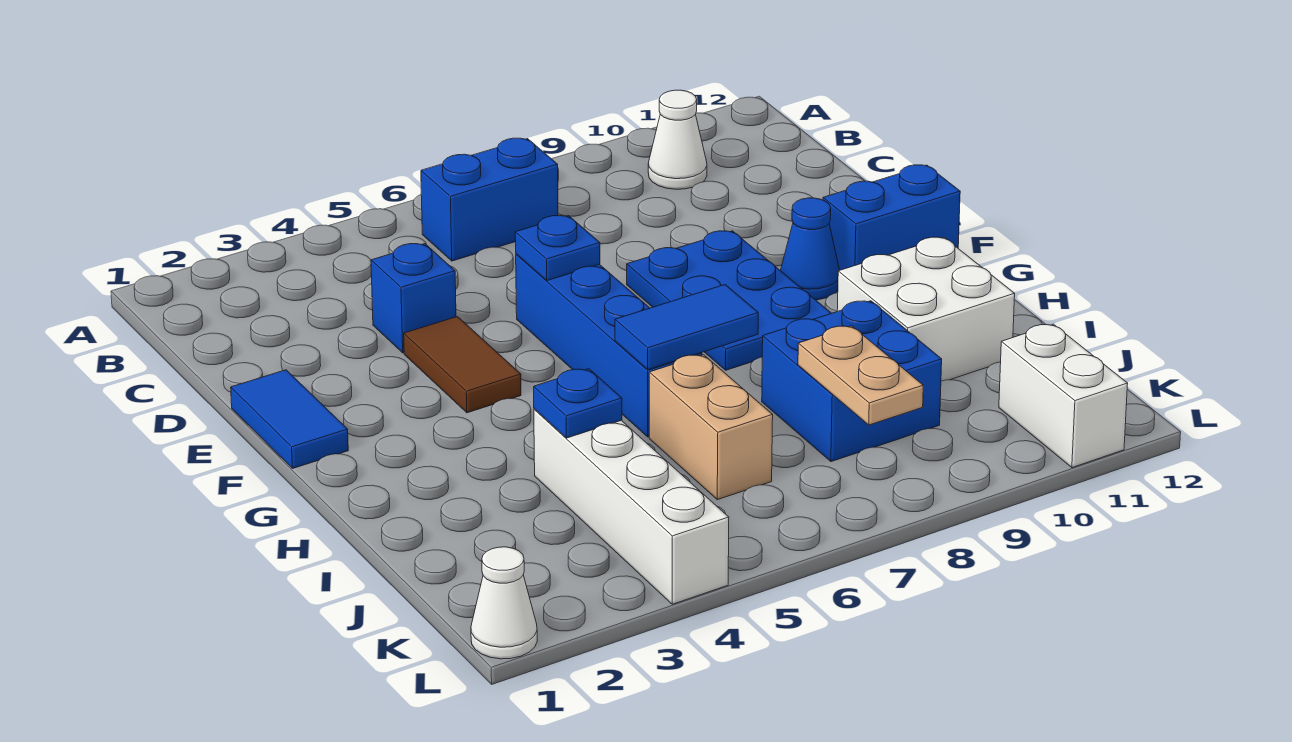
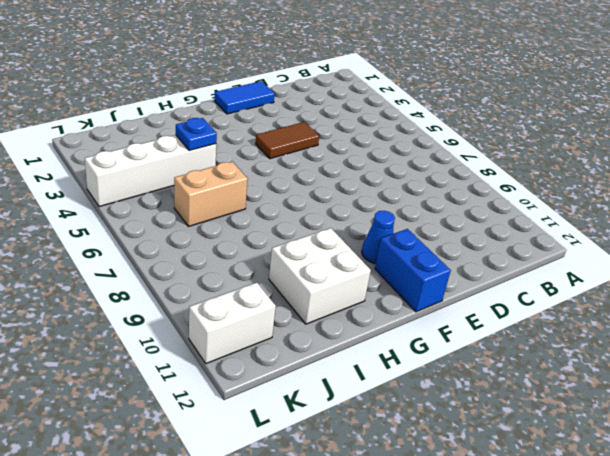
none -> blue 1x2 brick [421,138,558,261]
none -> white 1x1 cone [648,90,707,189]
none -> blue 1x1 brick [371,244,456,353]

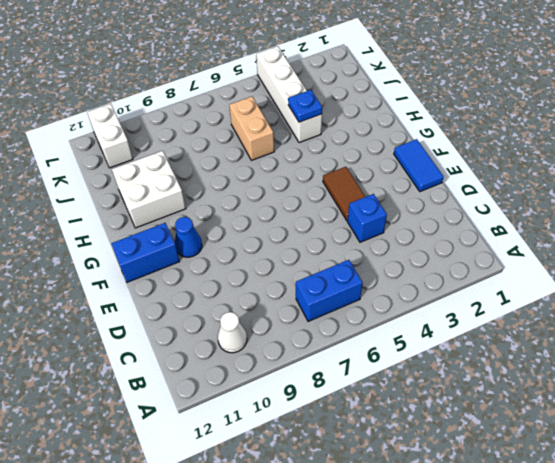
none -> blue 1x4 brick [516,254,702,437]
none -> blue 2x3 plate [627,231,831,370]
none -> blue 2x2 brick [762,301,942,462]

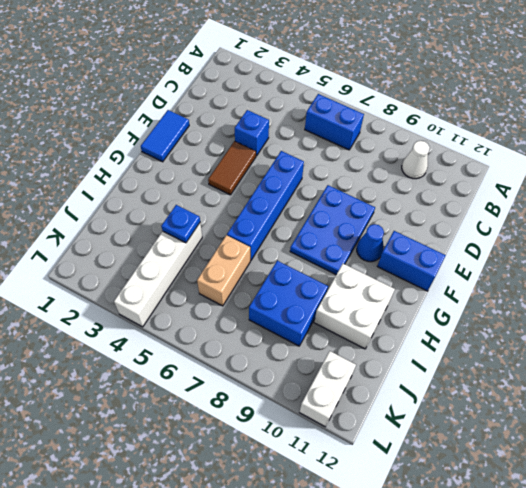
none -> white 1x1 cone [471,547,537,659]
none -> blue 1x1 plate [515,216,600,280]
none -> blue 1x2 tile [615,285,758,370]

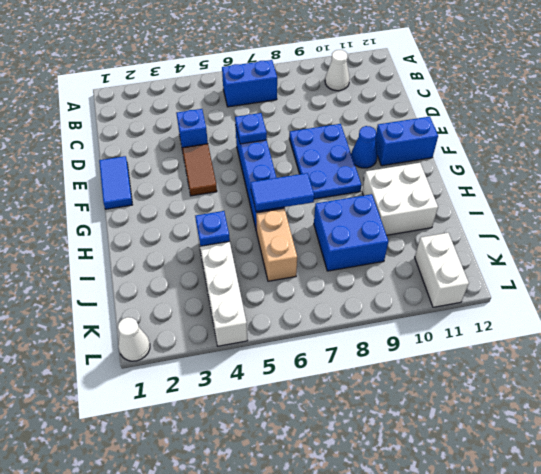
none -> tan 1x2 plate [798,326,923,425]

